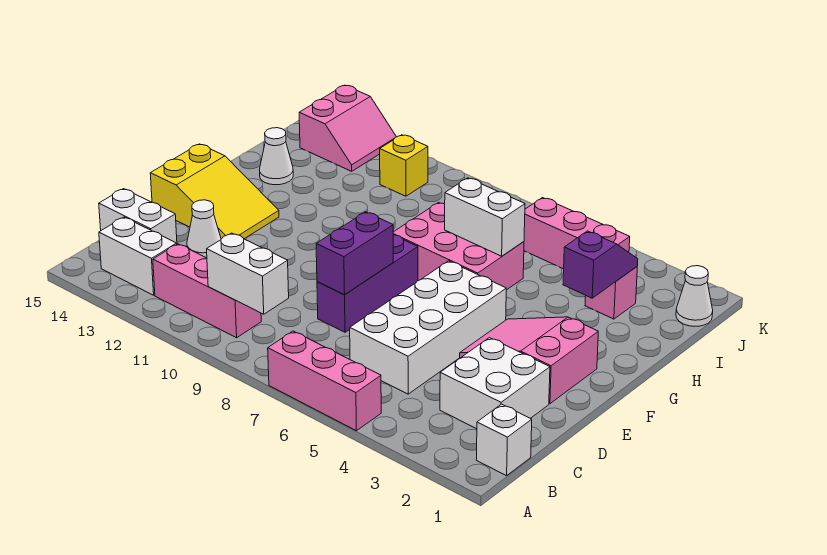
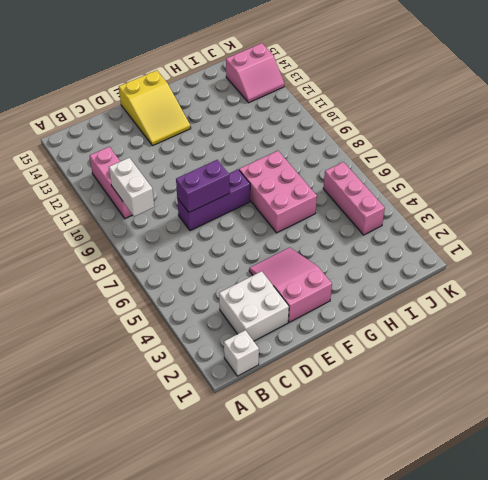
none -> pink 1x3 brick [268,331,381,431]
none -> white 1x2 brick [99,217,177,295]
none -> white 2x4 brick [350,261,506,394]

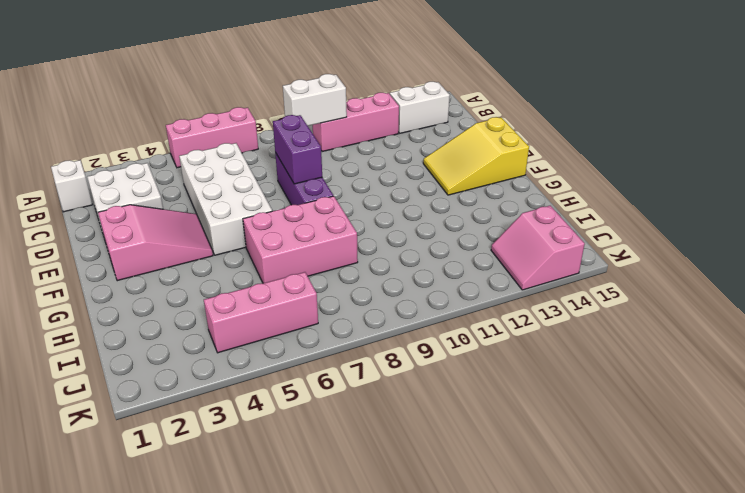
none -> white 1x2 brick [99,189,177,243]
none -> white 1x1 cone [187,200,221,258]
none -> white 1x1 cone [260,128,293,185]

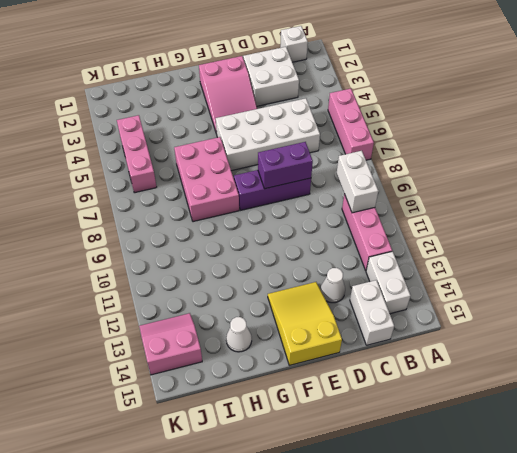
none -> pink 1x1 brick [585,267,637,319]
none -> white 1x1 cone [676,266,713,326]
none -> yellow 1x1 brick [380,135,428,196]

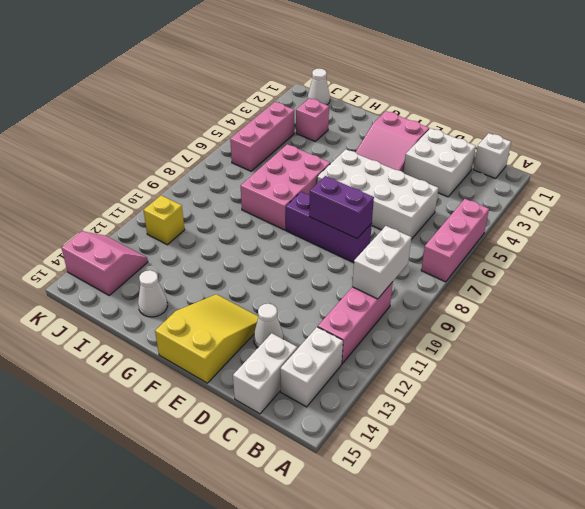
none -> purple 1x2 slope [563,231,638,298]
none -> white 1x2 brick [445,178,525,256]

